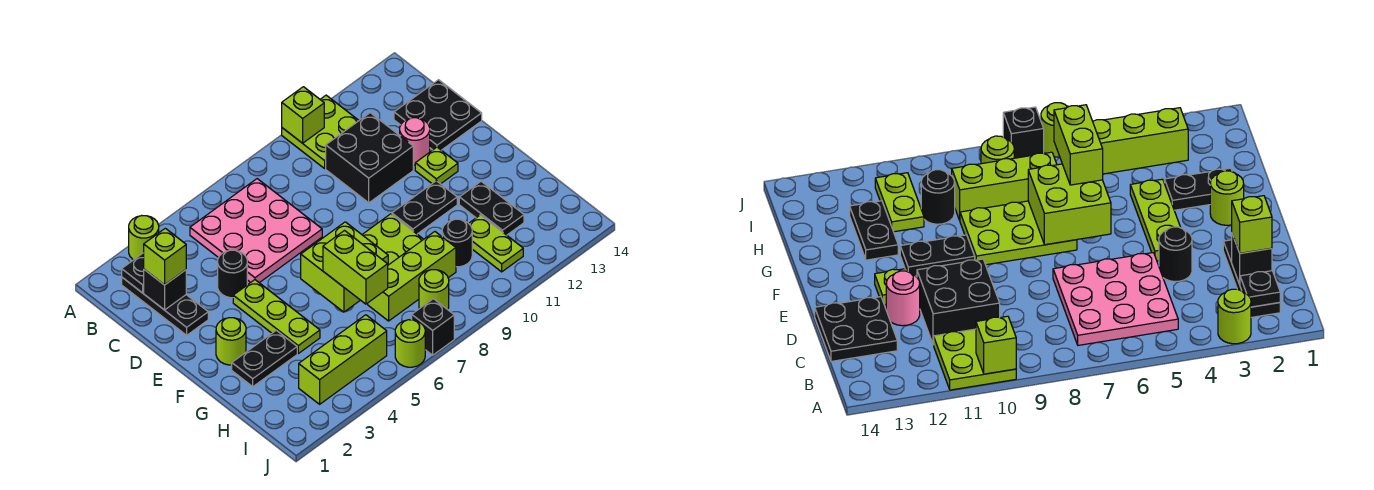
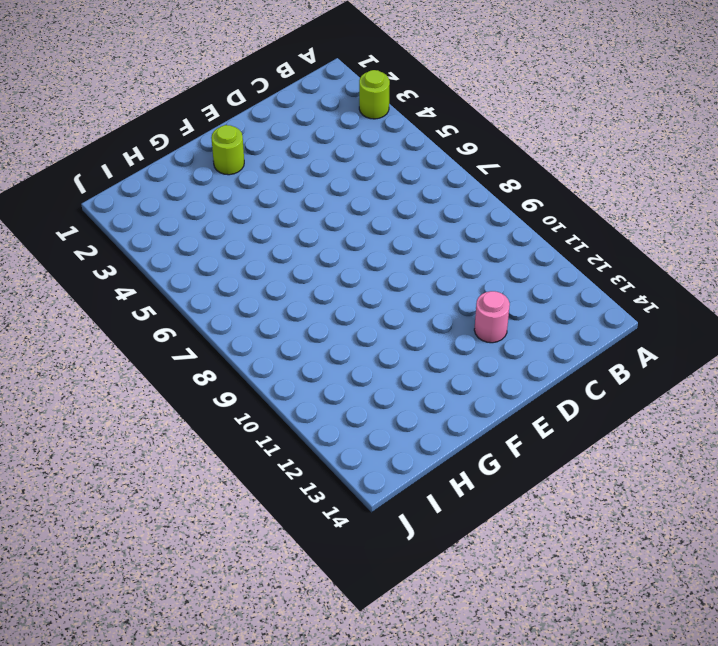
none -> lime 2x2 plate [282,95,359,168]
none -> black 1x3 plate [122,277,208,335]
none -> pink 3x3 plate [190,179,322,283]

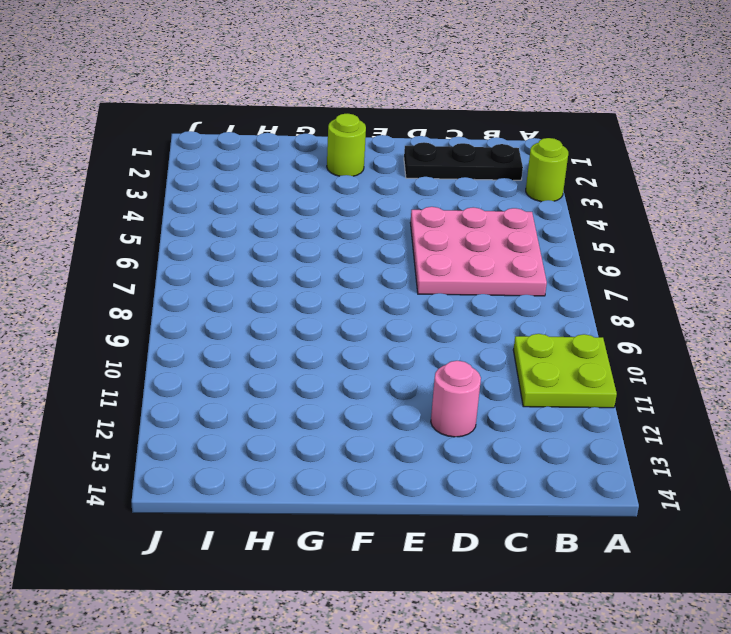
none -> black 2x2 brick [326,113,413,203]
none -> black 2x2 plate [394,80,482,150]
none -> black 1x1 round brick [218,250,247,298]

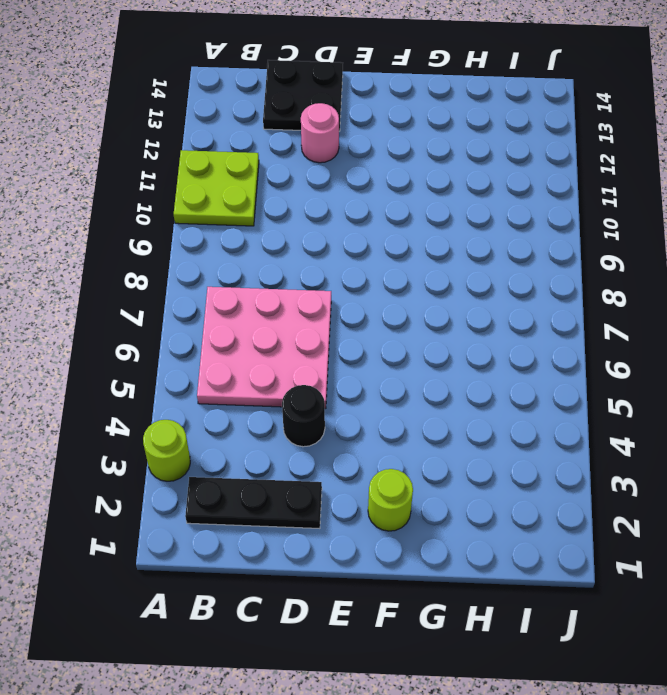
none -> black 2x2 brick [326,113,413,203]
none -> lime 1x3 plate [233,280,320,353]
none -> lime 1x1 plate [415,147,458,184]

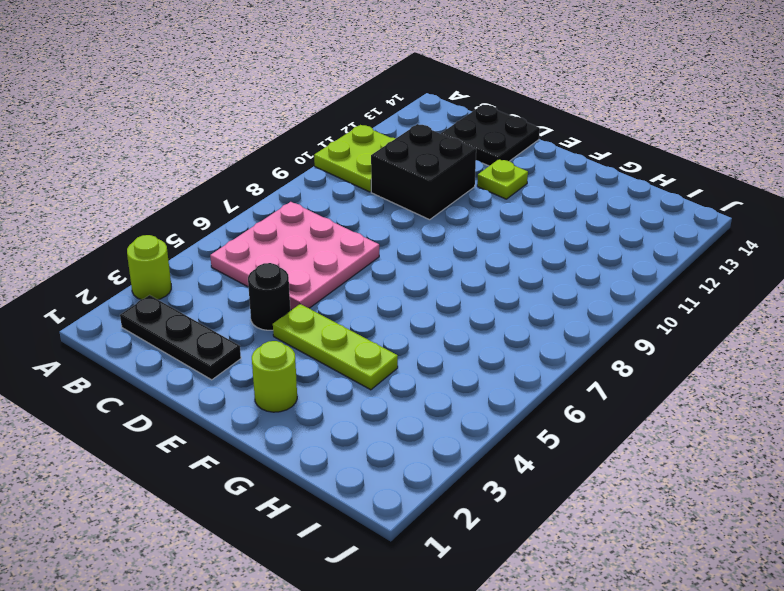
none -> pink 1x1 round brick [400,118,430,165]
none -> lime 2x3 plate [362,214,424,265]
none -> black 1x2 plate [392,181,457,234]

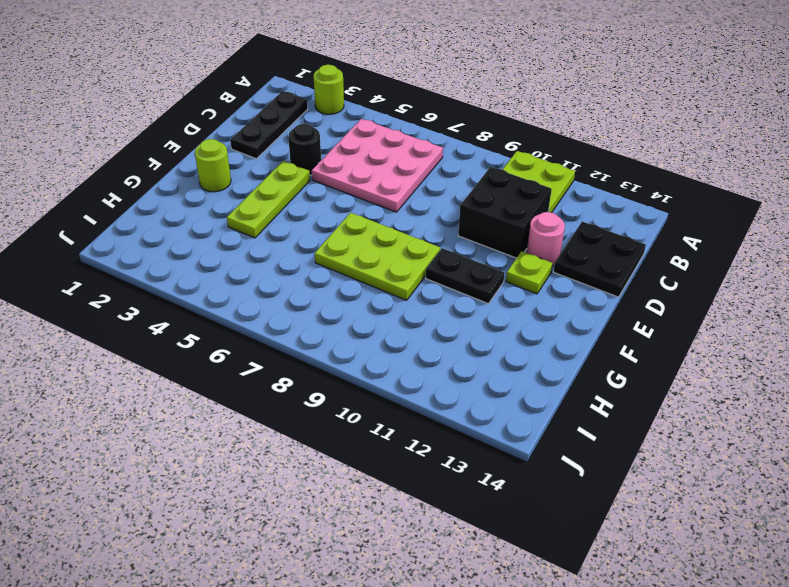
none -> black 1x2 plate [232,330,297,387]
none -> black 1x2 plate [459,181,524,235]
none -> lime 1x3 brick [368,232,456,321]

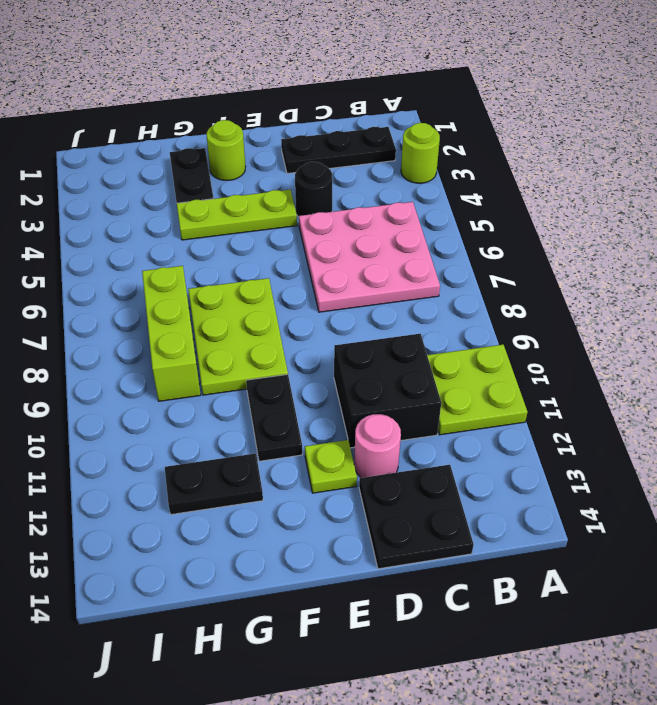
none -> black 1x1 round brick [442,219,472,267]
none -> lime 1x2 plate [469,215,523,272]
none -> lime 1x3 brick [299,315,387,404]

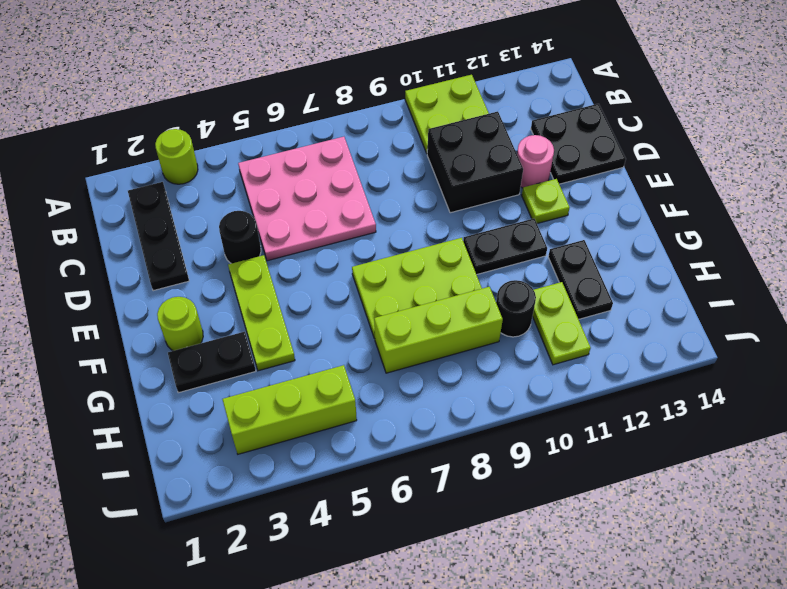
none -> lime 1x1 round brick [419,270,449,310]
none -> lime 1x1 round brick [395,320,425,367]
none -> black 1x1 brick [412,299,454,355]

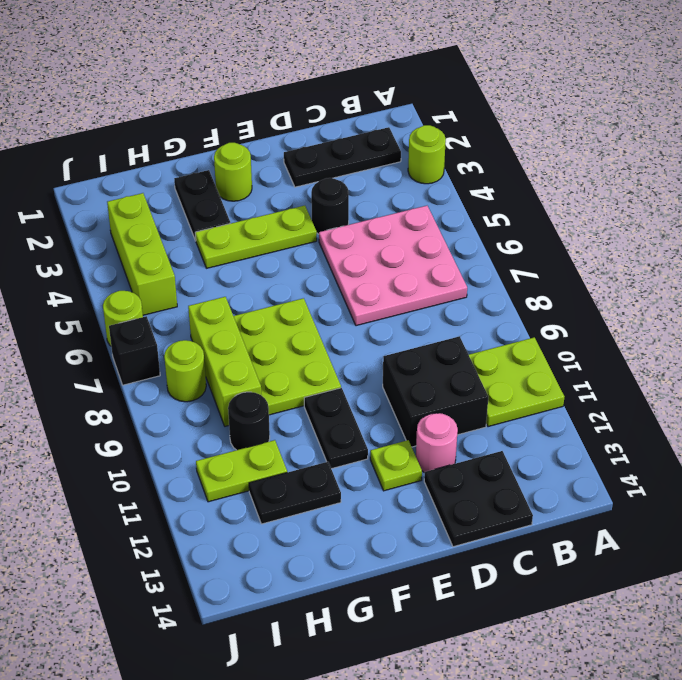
none -> lime 1x1 brick [282,87,324,143]
none -> black 1x1 plate [122,253,144,293]
none -> black 1x1 brick [144,270,186,310]

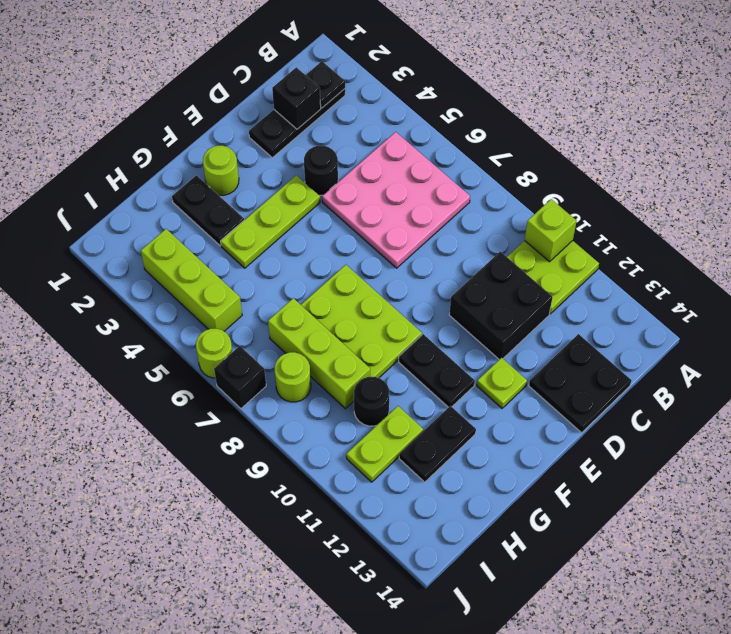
none -> lime 1x1 round brick [129,216,159,260]
none -> pink 1x1 round brick [400,118,430,165]
none -> lime 2x2 brick [301,222,388,312]

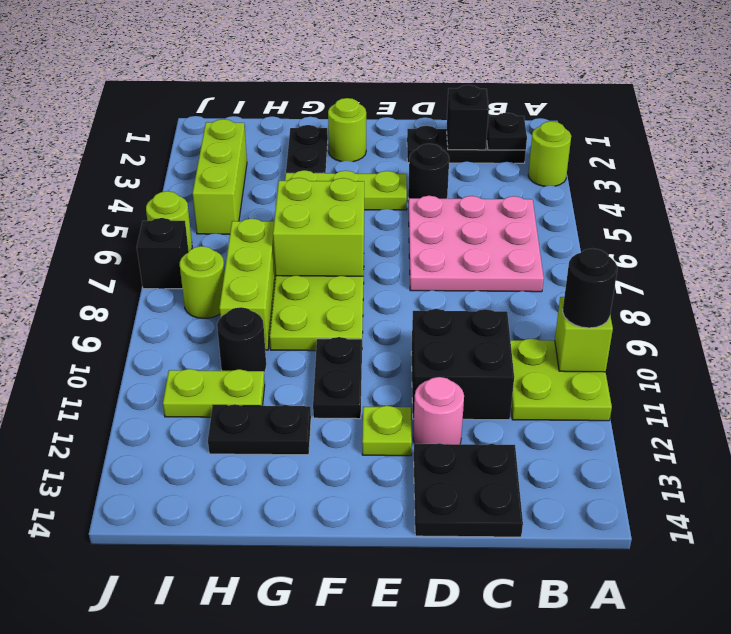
black 1x1 round brick [563,248,617,328] -> none
none -> lime 1x1 brick [144,228,186,285]
none -> lime 1x2 brick [323,231,388,304]

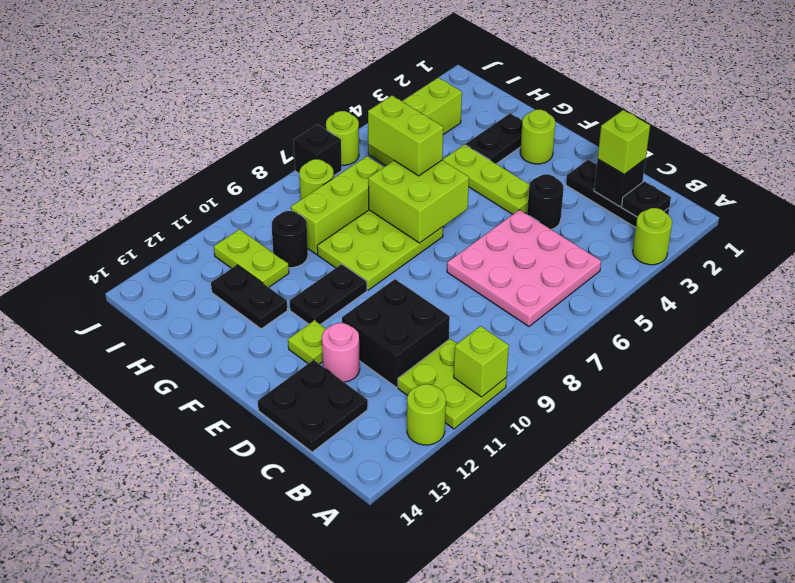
lime 1x1 round brick [407,384,446,445] -> none

